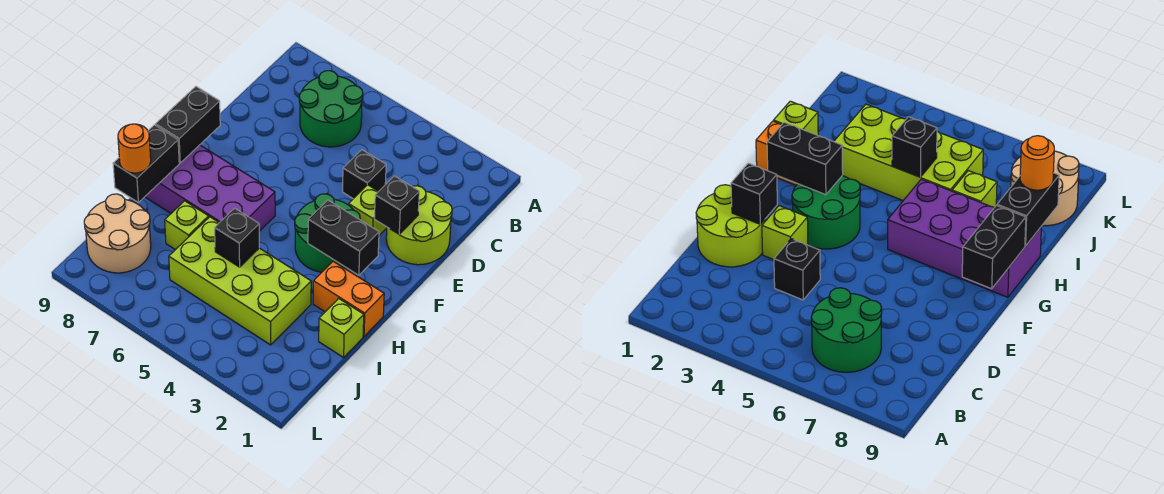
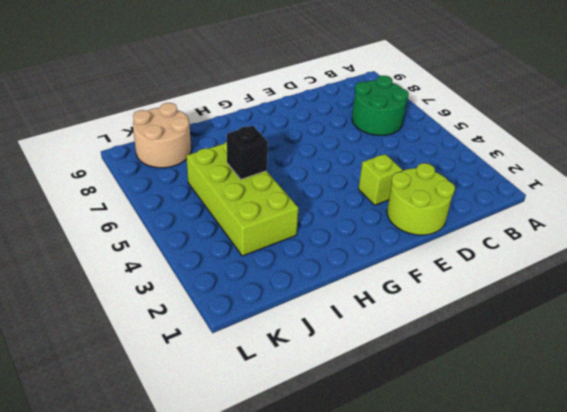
none -> black 1x1 brick [343,150,386,199]
none -> green 2x2 round brick [295,194,360,272]
none -> purple 2x4 brick [145,145,275,231]

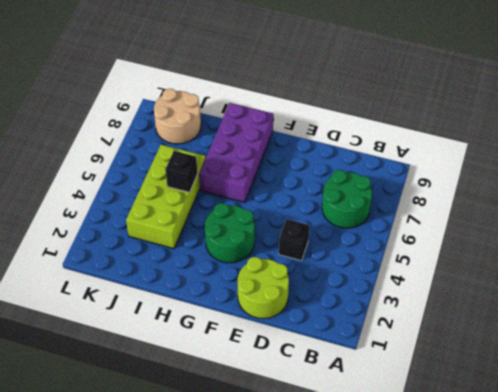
none -> lime 1x1 brick [349,185,387,236]
none -> orange 1x2 brick [313,261,384,336]
none -> lime 1x1 brick [319,298,364,357]

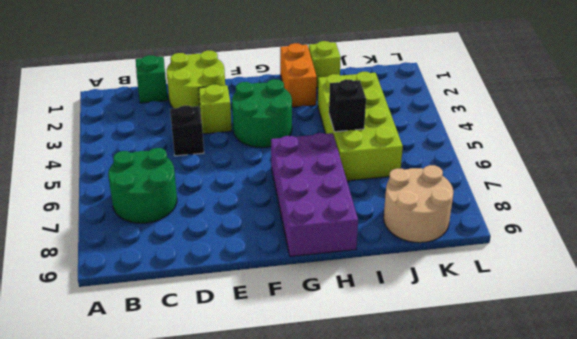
green 1x1 brick [136,55,168,103] -> none
none -> lime 1x1 brick [165,201,209,250]
none -> black 1x1 brick [374,176,419,234]
none -> black 1x2 brick [155,87,220,163]

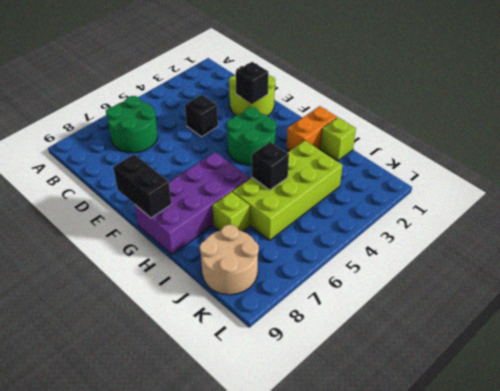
none -> lime 1x1 brick [349,185,387,236]
none -> black 1x2 brick [308,200,379,275]
none -> black 1x2 brick [113,125,179,202]

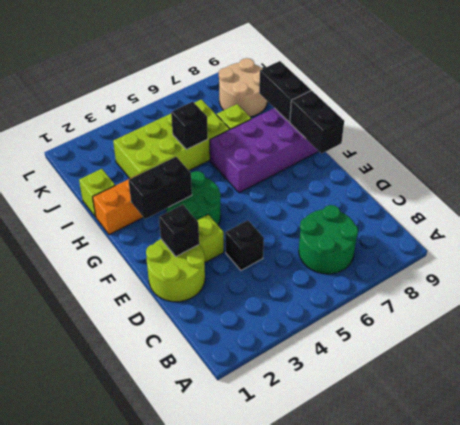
none -> orange 1x1 round brick [118,124,151,173]

